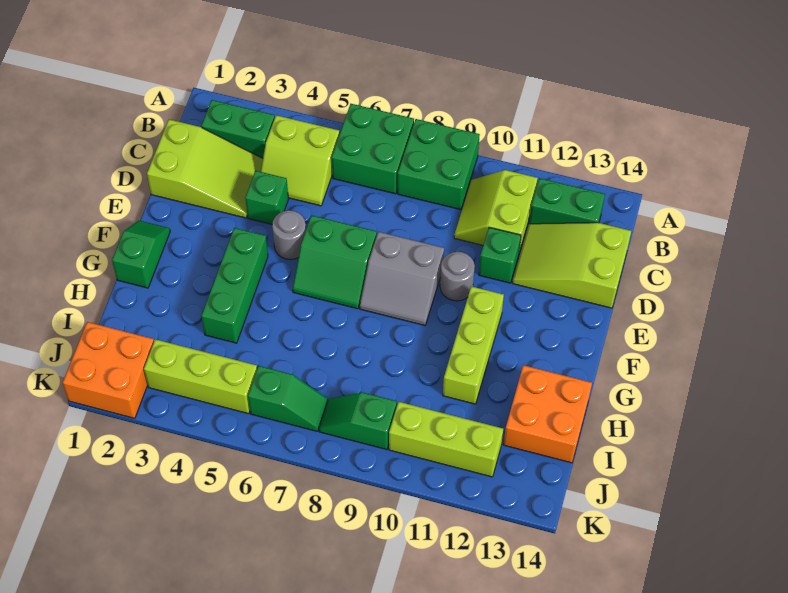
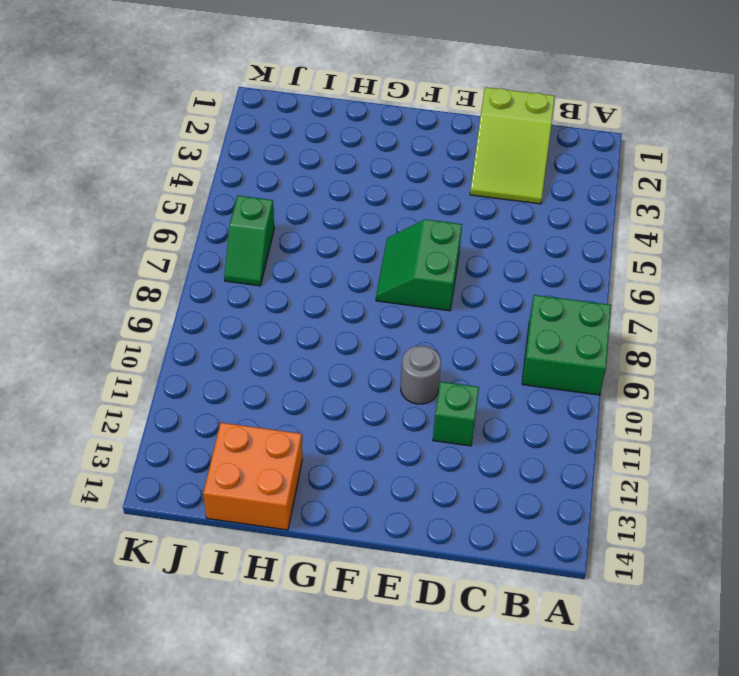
none -> green 2x2 brick [332,104,414,194]
none -> green 1x2 brick [201,100,275,158]
none -> lime 2x2 slope [261,115,340,206]

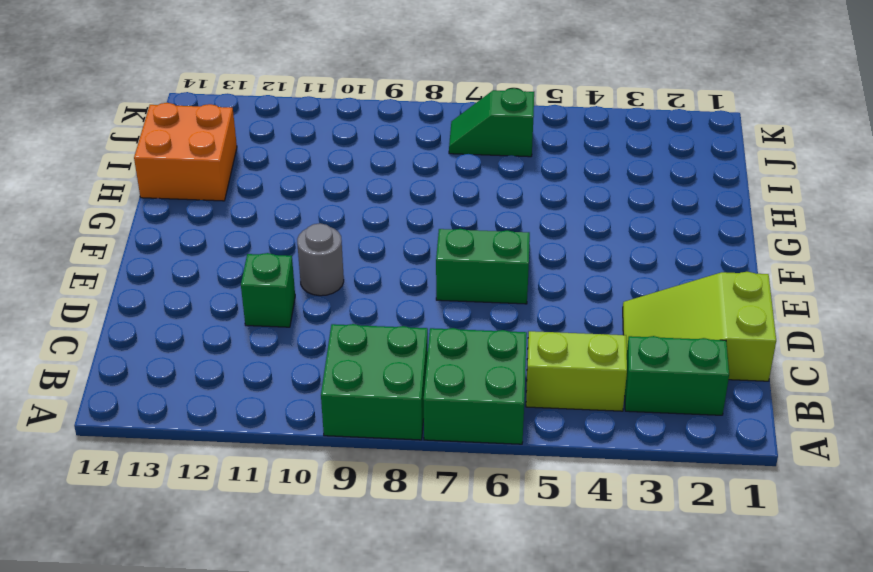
none -> lime 2x2 slope [454,170,538,252]
none -> green 1x2 brick [529,178,605,224]
none -> lime 2x3 slope [512,223,631,308]

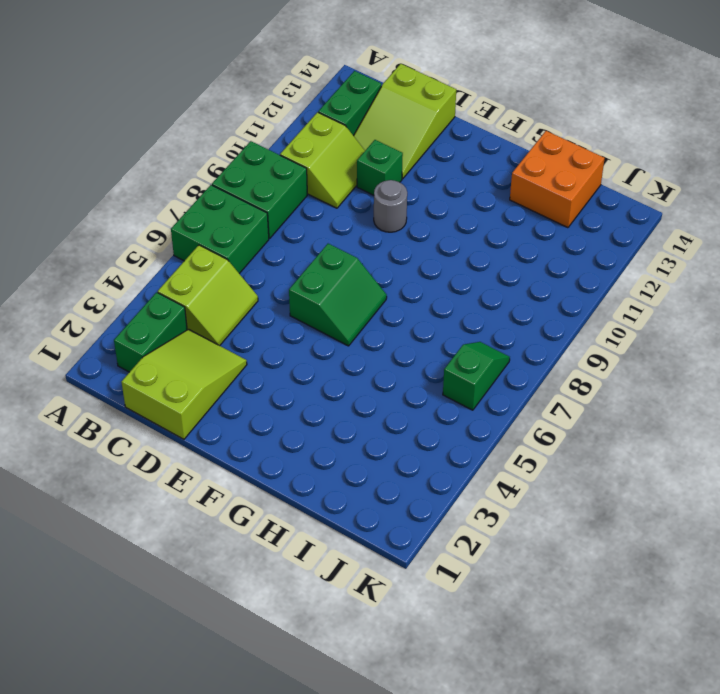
lime 2x2 slope [280,112,365,208] -> lime 2x2 slope turned to [454,170,538,252]
none -> green 1x1 brick [245,171,288,224]
none -> grey 1x1 round brick [272,210,306,260]
none -> grey 2x2 slope [360,232,444,325]

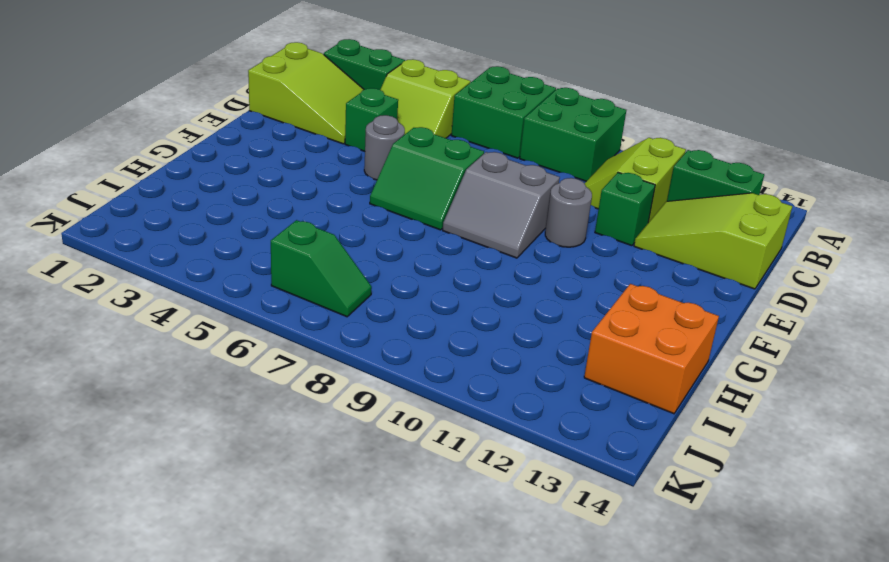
none -> green 1x2 slope [112,220,170,288]
none -> green 1x3 brick [201,228,268,343]
none -> lime 1x3 brick [443,286,504,404]

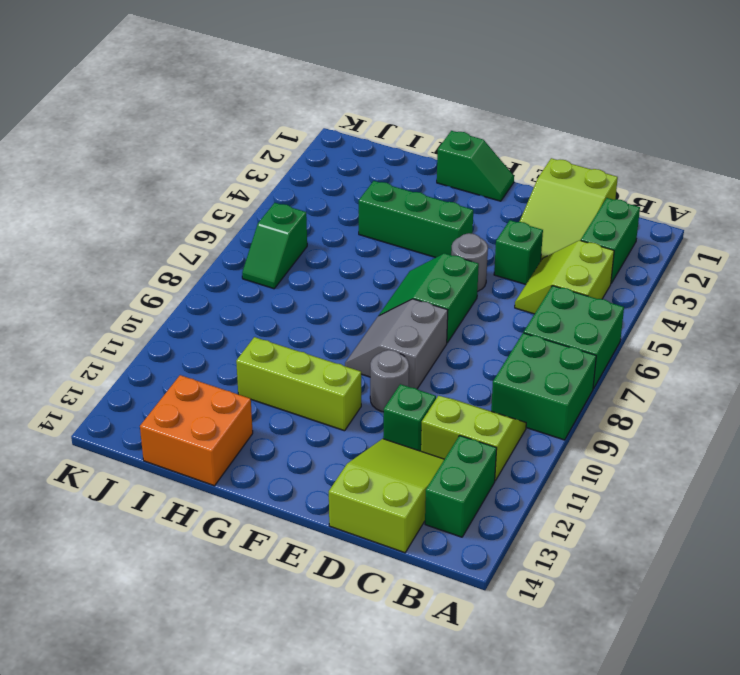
none -> orange 2x2 brick [63,322,154,418]
none -> lime 1x3 brick [144,339,257,414]
none -> green 1x2 slope [319,392,397,450]

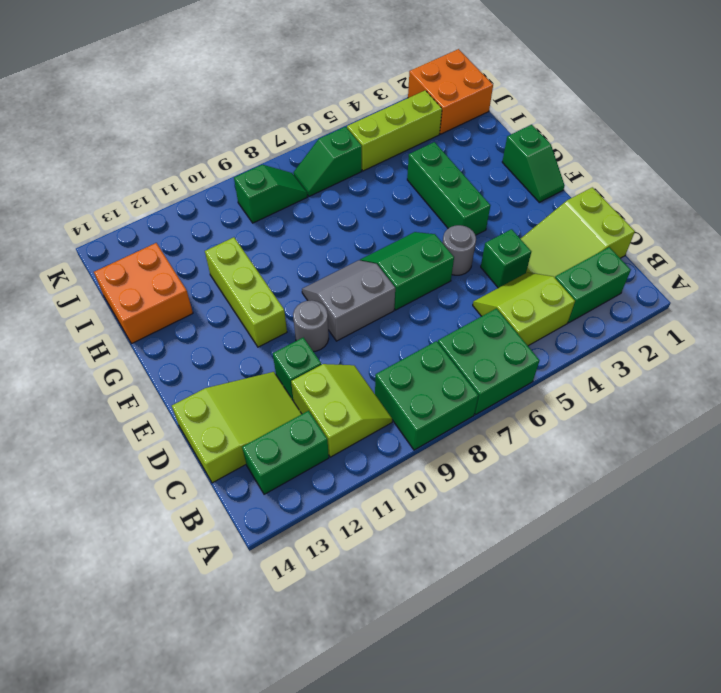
none -> lime 1x3 brick [389,402,503,477]

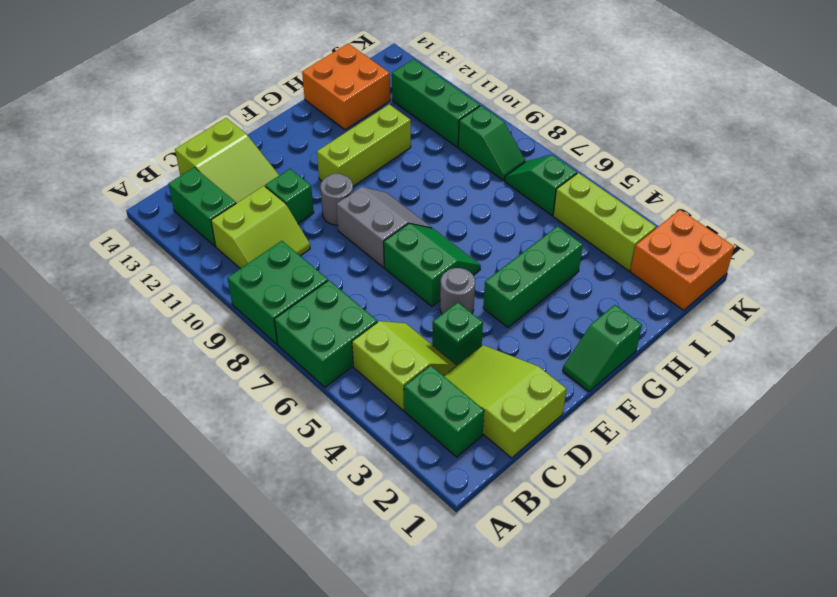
green 1x3 brick [392,59,480,147] -> lime 1x3 brick [389,402,503,477]

